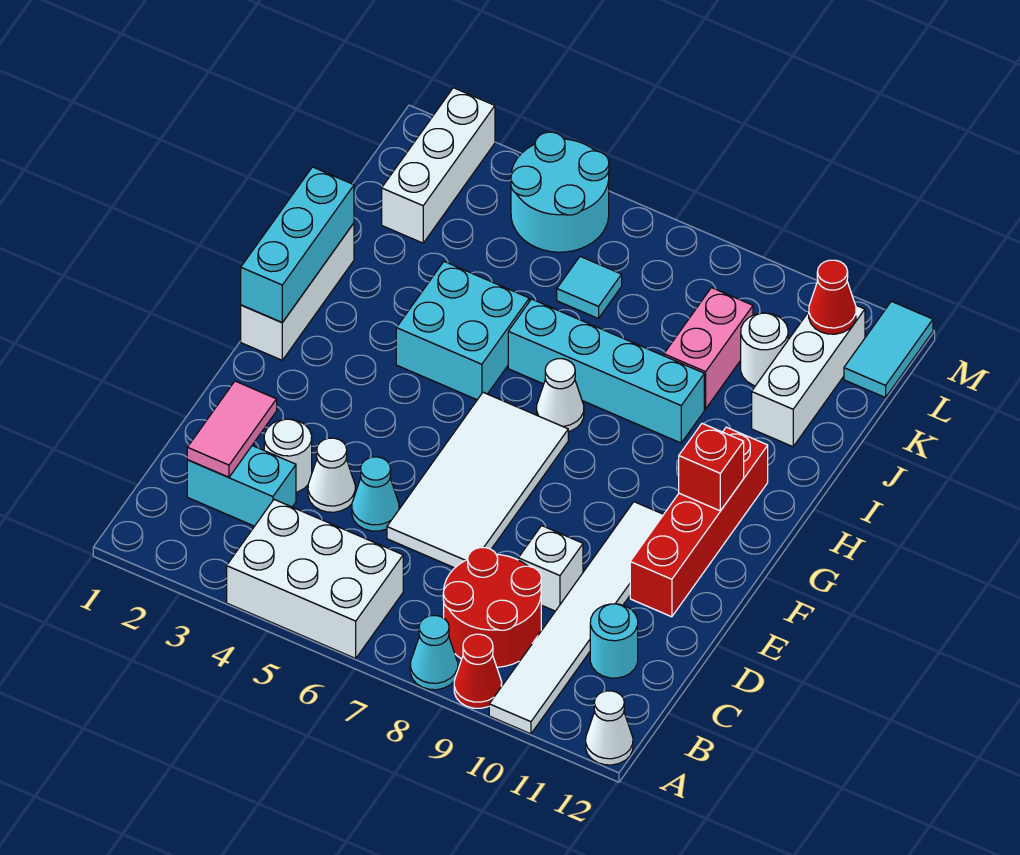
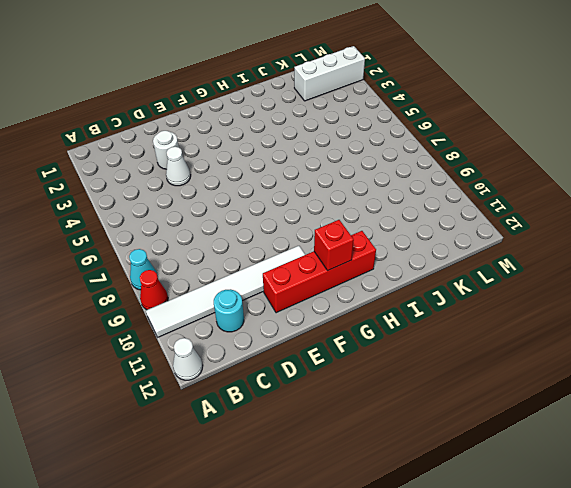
none -> white 2x3 brick [227,500,403,658]
none -> red 2x2 round brick [443,548,541,667]
none -> cyan 1x2 brick [187,446,296,526]

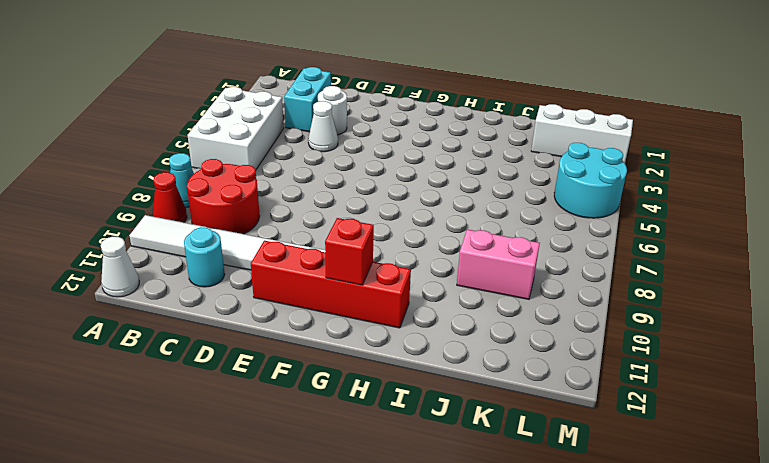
none -> cyan 1x1 cone [352,457,399,531]
none -> white 2x4 tile [387,392,568,568]
none -> white 1x1 brick [518,526,583,611]

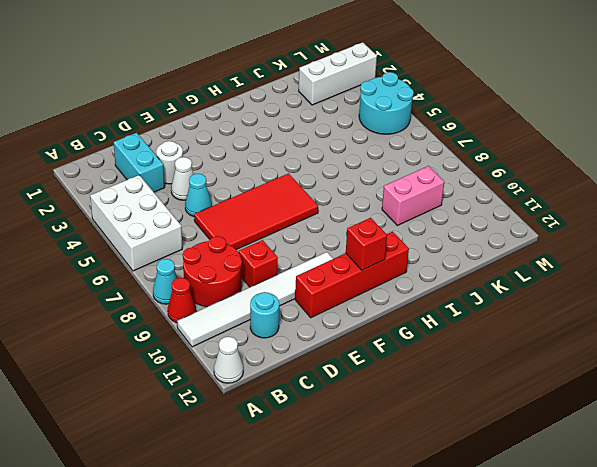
red 2x4 tile [194,173,318,250] -> white 2x4 tile [387,392,568,568]
red 1x1 brick [239,240,278,287] -> white 1x1 brick [518,526,583,611]
none -> white 1x3 brick [241,223,354,360]
none -> cyan 2x2 brick [396,262,529,400]
none -> white 1x1 cone [537,359,584,432]

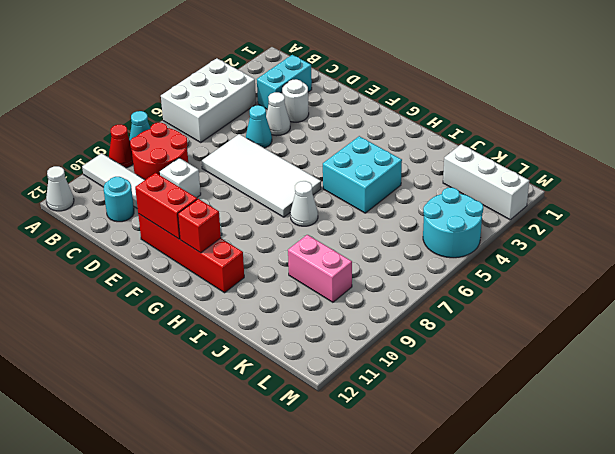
red 1x2 brick [135,173,197,239] -> none
none -> white 1x3 brick [241,223,354,360]
none -> cyan 1x4 brick [508,299,704,443]
none -> white 1x3 brick [752,305,865,447]

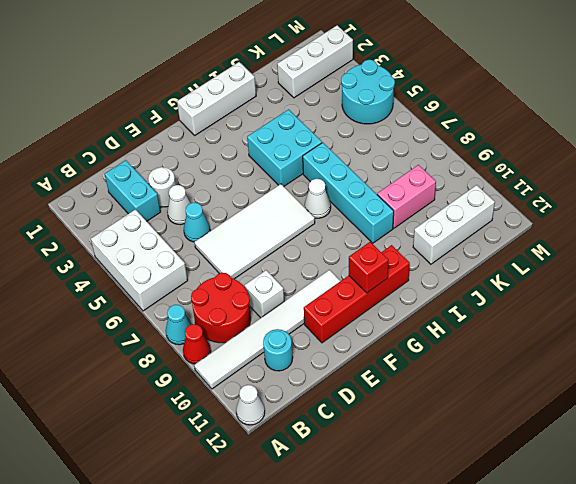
none -> cyan 1x1 tile [557,256,622,319]
none -> white 1x1 round brick [741,313,788,386]
none -> cyan 1x2 tile [844,301,933,398]

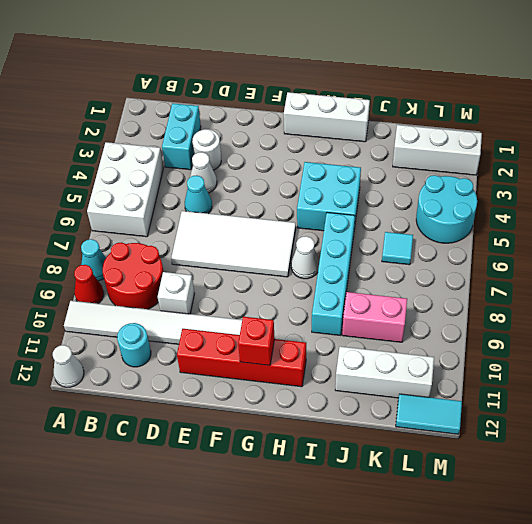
none -> white 1x1 round brick [741,313,788,386]
none -> pink 1x2 tile [187,381,277,477]
none -> cyan 1x3 brick [241,167,354,322]

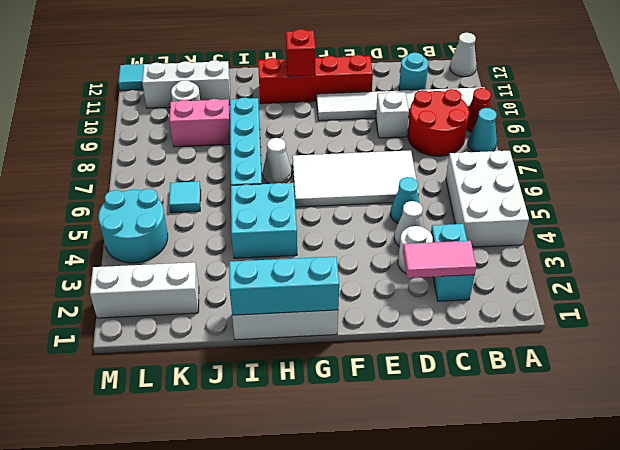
none -> red 1x1 cone [809,260,856,334]

